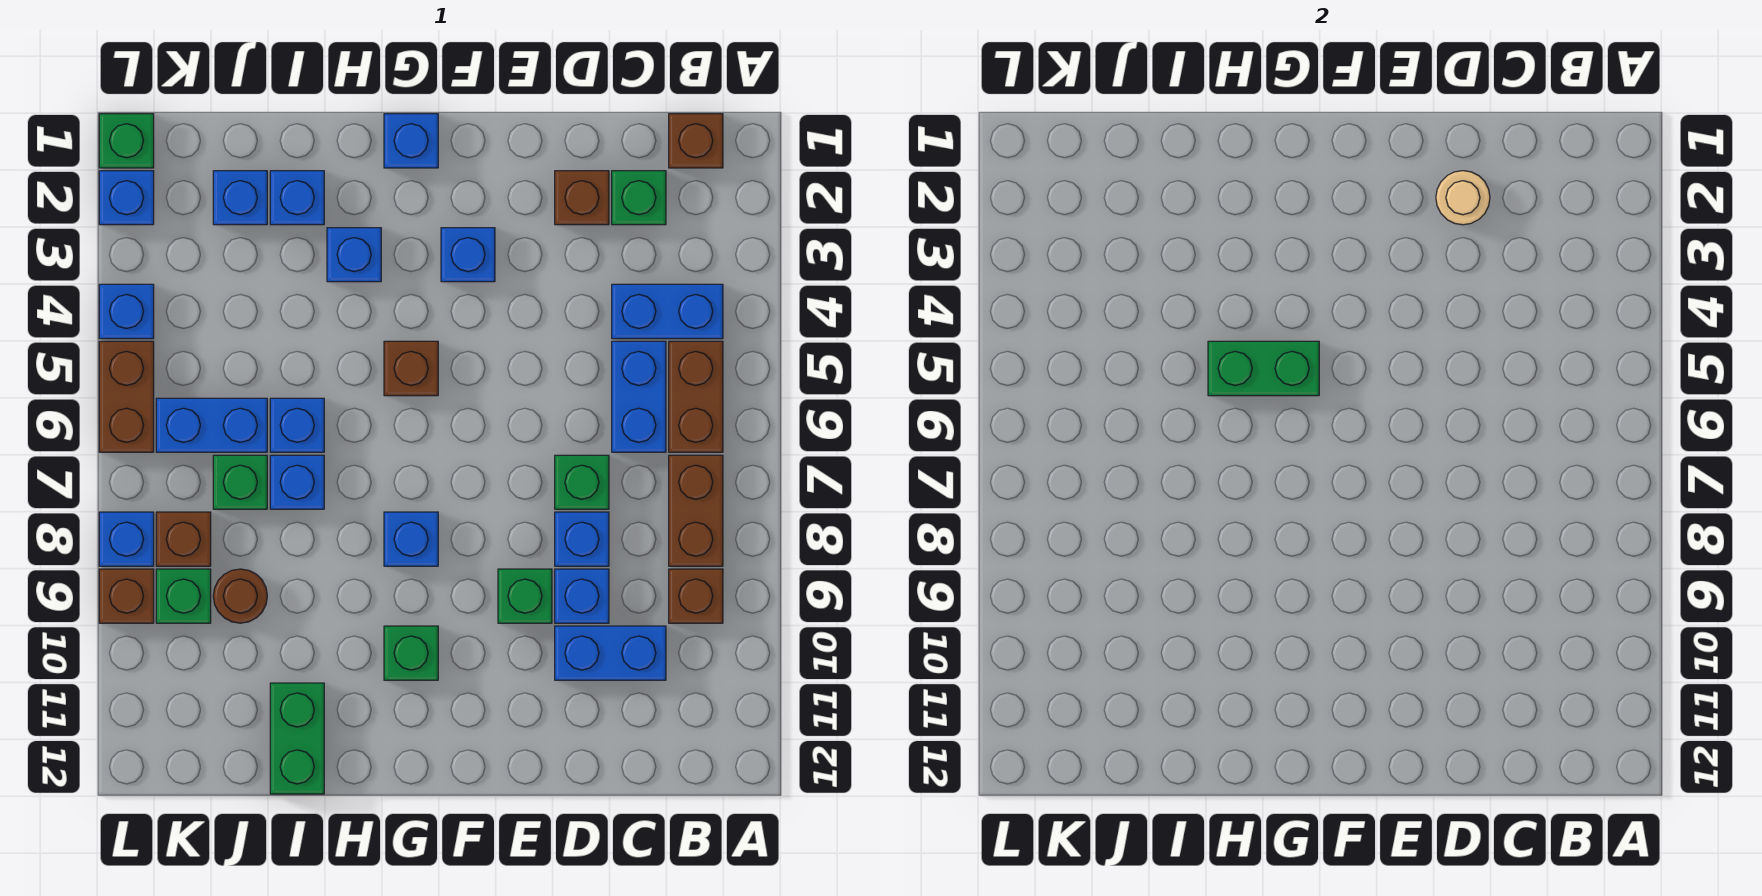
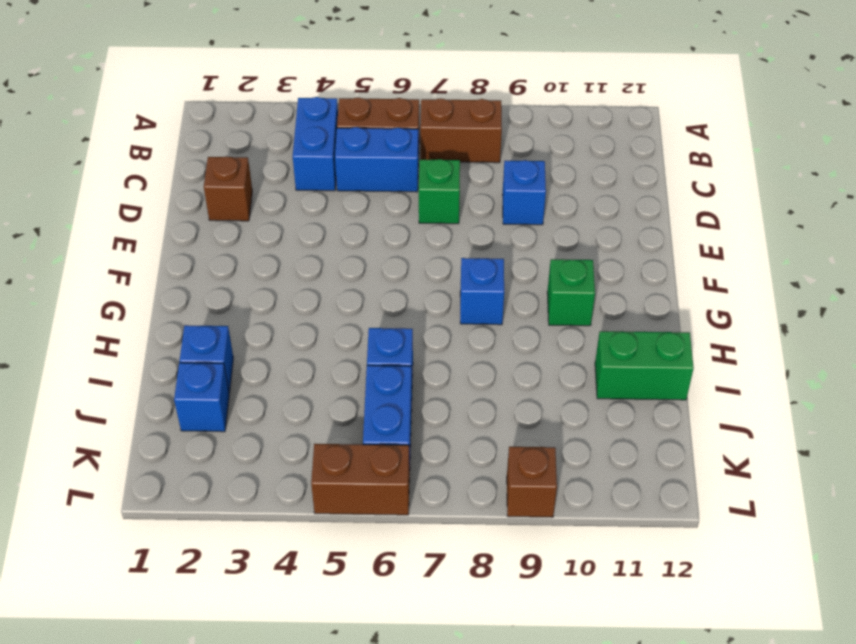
none -> brown 1x1 brick [669,114,723,168]
none -> brown 1x1 brick [669,569,723,623]
none -> green 1x1 brick [612,171,666,225]
none -> blue 1x2 brick [555,626,666,680]

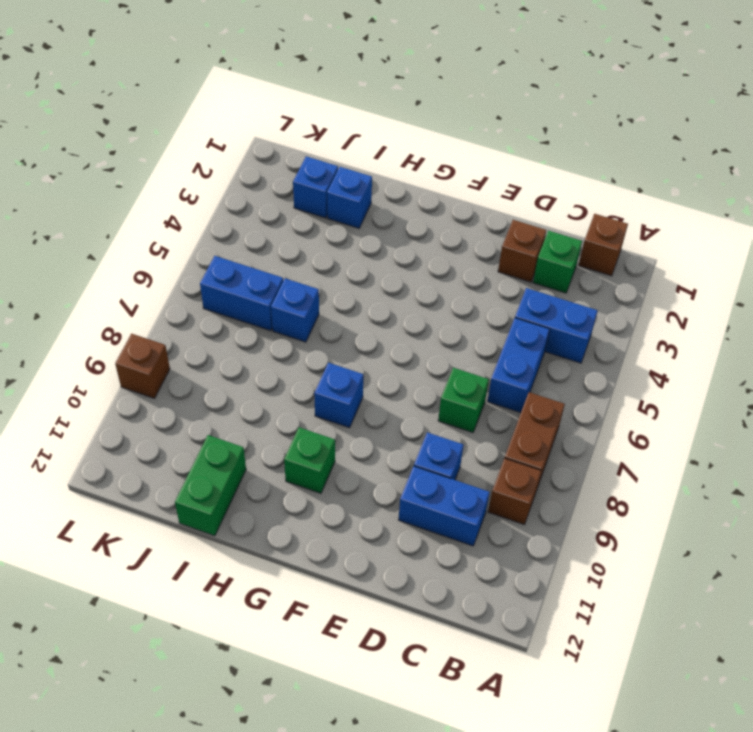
none -> brown 1x2 brick [669,341,723,452]
none -> blue 1x1 brick [555,512,609,566]
none -> green 1x1 brick [498,569,552,623]
none -> blue 1x1 brick [441,228,495,282]

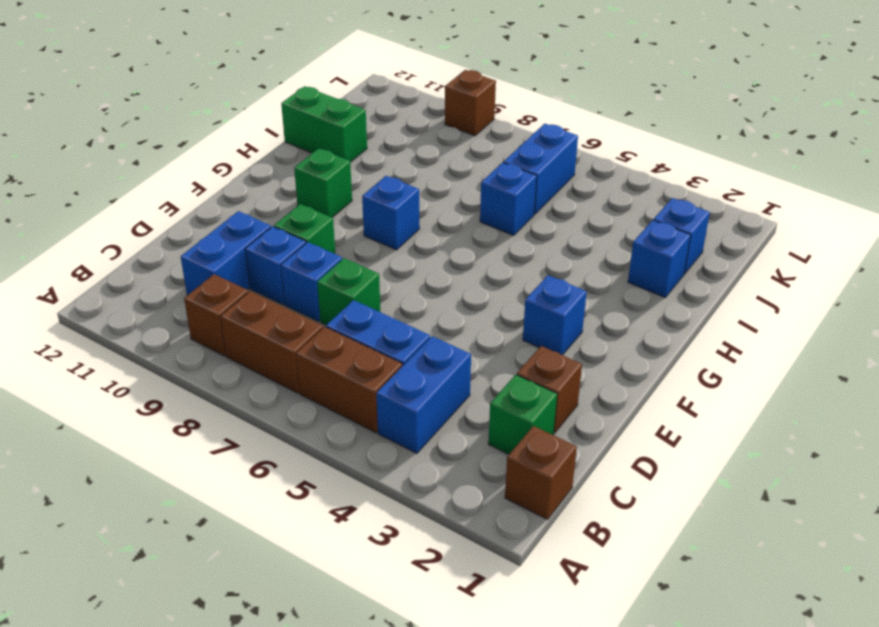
none -> blue 1x1 brick [384,114,438,168]
none -> brown 1x1 brick [384,341,438,396]
none -> blue 1x1 brick [327,228,381,282]
none -> blue 1x1 brick [270,455,324,509]

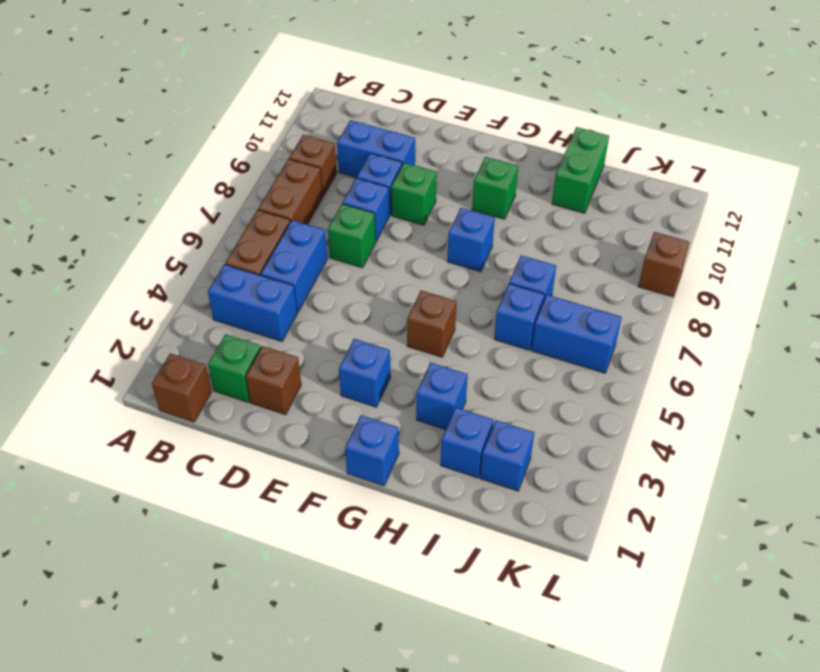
none -> green 1x1 brick [213,455,267,509]
none -> brown 1x1 round brick [213,569,267,623]
none -> brown 1x1 brick [156,512,211,566]
none -> green 1x1 brick [156,569,211,623]

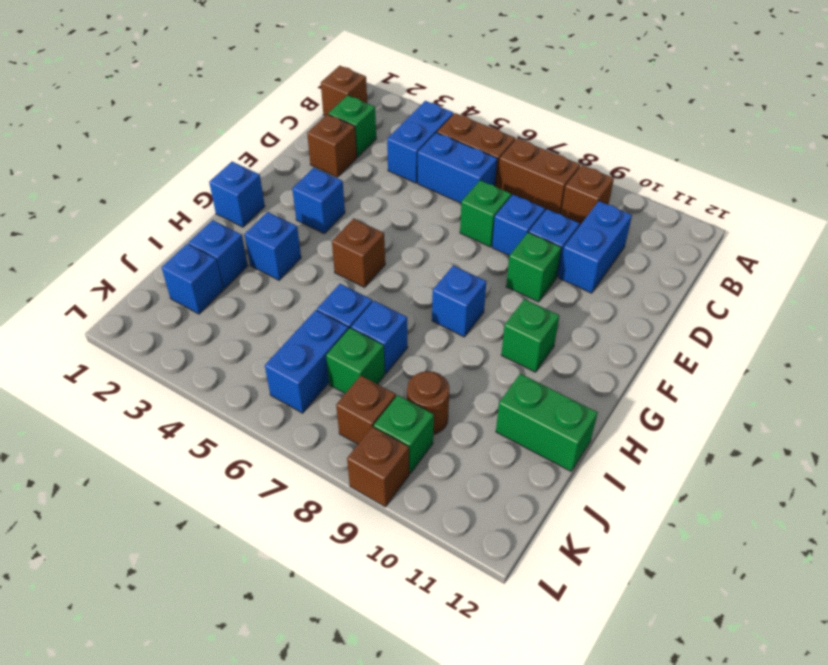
none -> green 1x1 brick [99,114,154,168]
none -> blue 1x1 brick [99,171,154,225]
none -> blue 1x1 brick [99,284,154,339]
none -> brown 1x2 brick [99,341,154,452]

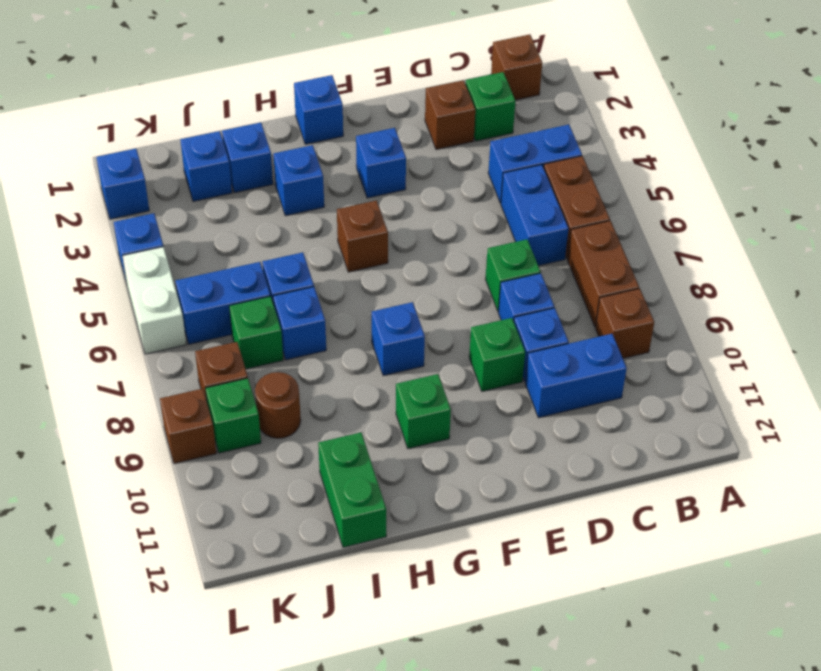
white 1x2 brick [122,247,186,354] -> brown 1x2 brick [99,341,154,452]
none -> green 1x1 brick [99,114,154,168]
none -> blue 1x1 brick [99,512,154,566]
none -> tan 1x1 round brick [1436,171,1490,225]
none -> green 1x2 brick [1208,341,1319,396]

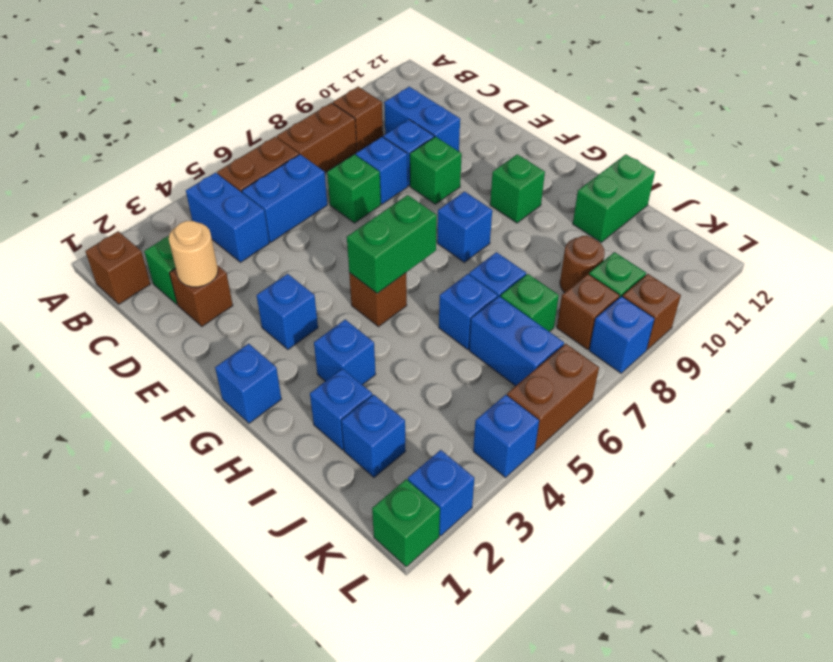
green 1x2 brick [347,195,437,293] -> green 1x2 brick turned to [1208,341,1319,396]

